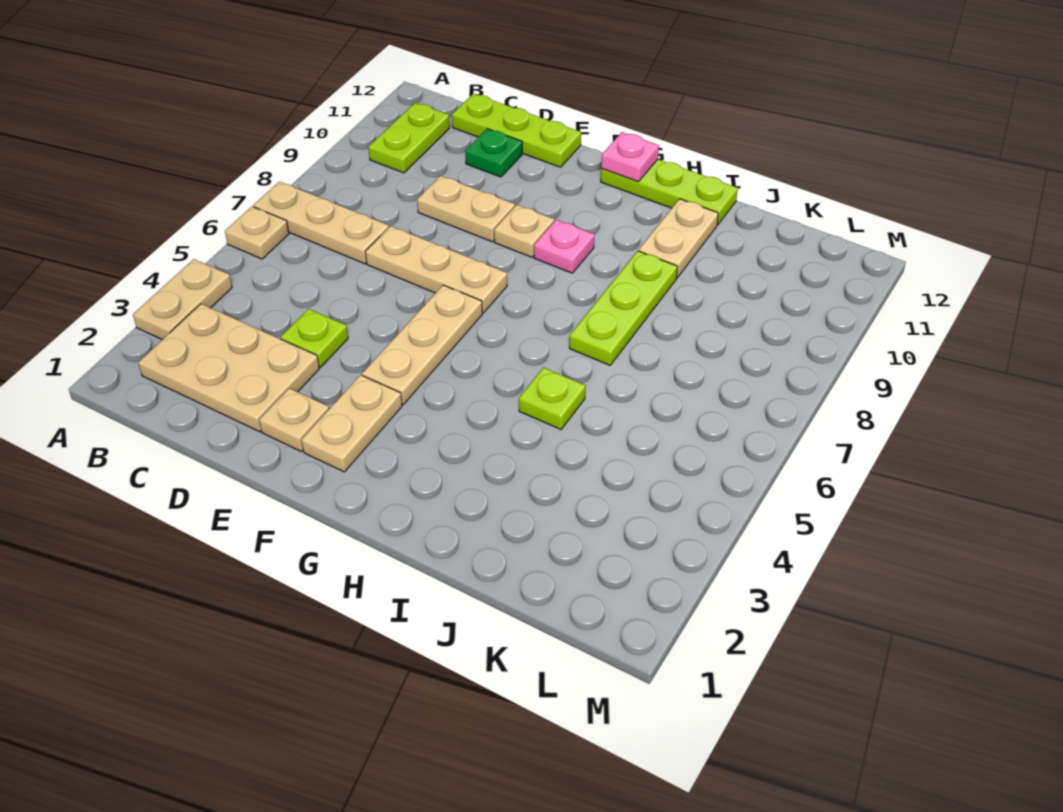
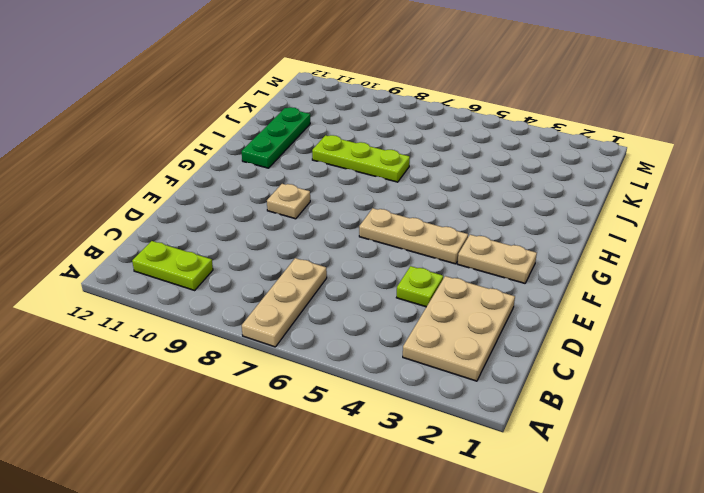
green 1x3 plate [242,107,310,168] -> tan 1x2 plate [639,199,718,278]
none -> tan 1x2 plate [133,259,232,340]
none -> tan 1x1 plate [225,207,289,259]
none -> lime 1x3 plate [452,94,581,167]

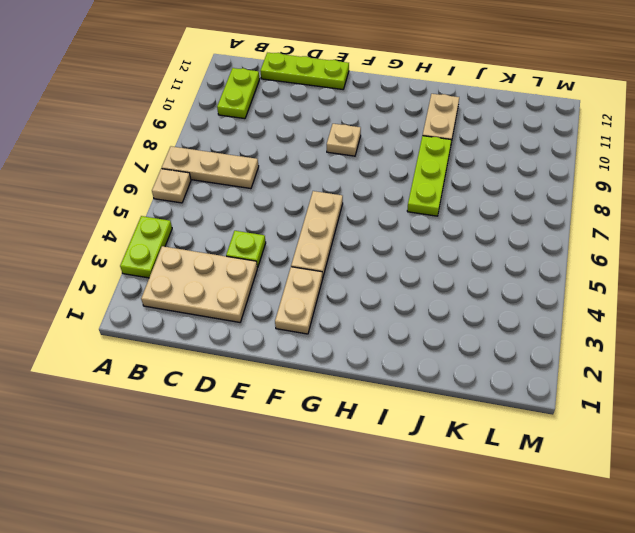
lime 1x2 plate [120,216,172,278] -> tan 1x2 plate [133,259,232,340]
none -> tan 1x3 plate [365,226,507,313]
none -> tan 1x2 plate [417,176,515,242]
none -> green 1x1 plate [465,129,522,177]

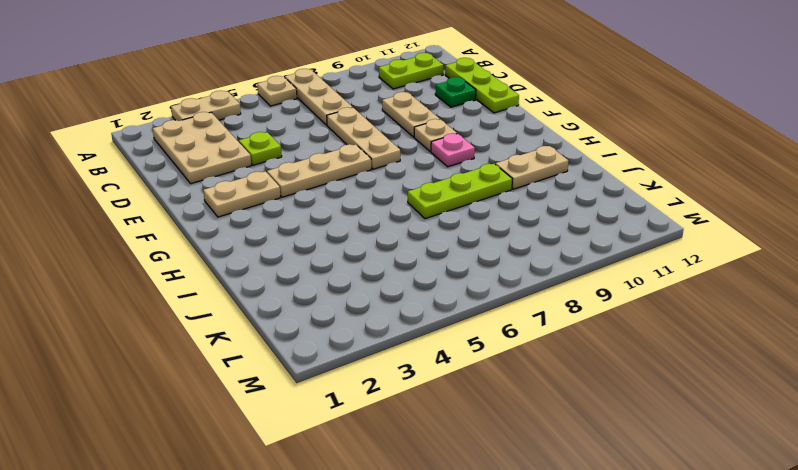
none -> tan 1x1 plate [259,388,329,452]
none -> lime 1x3 plate [601,159,738,225]
none -> lime 1x1 plate [519,368,586,430]

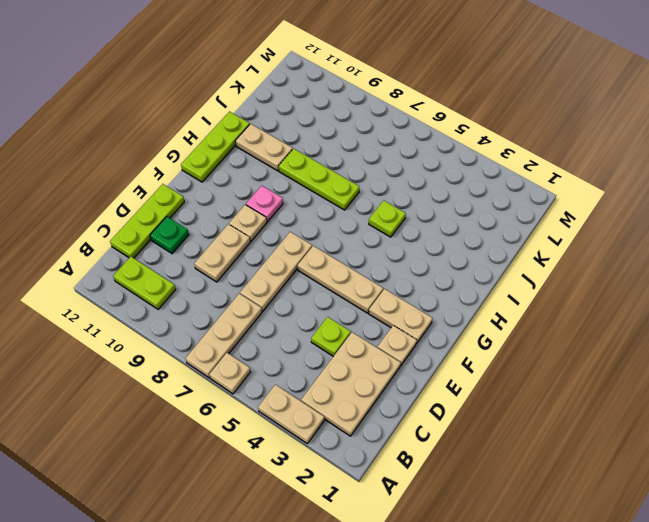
none -> pink 1x1 plate [601,132,659,182]

